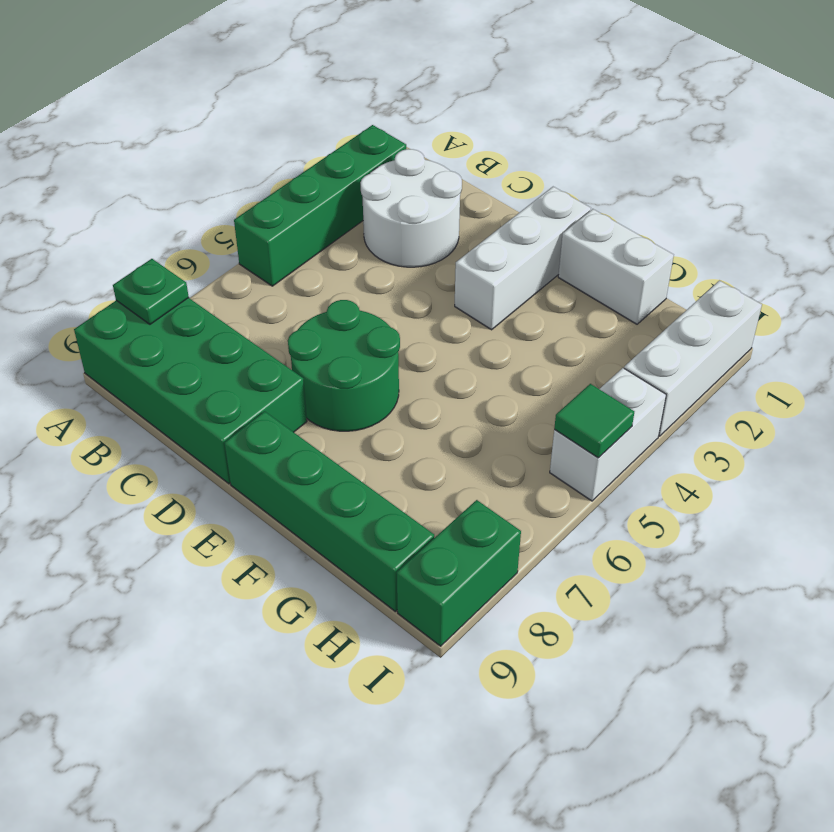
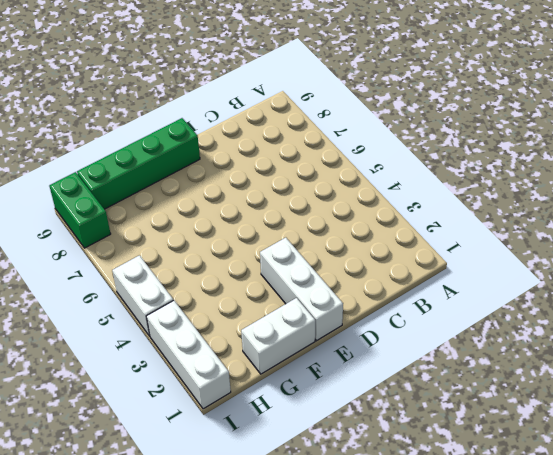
none -> green 1x4 brick [234,125,406,286]
none -> green 2x4 brick [74,298,307,484]
none -> white 2x2 round brick [360,149,462,267]

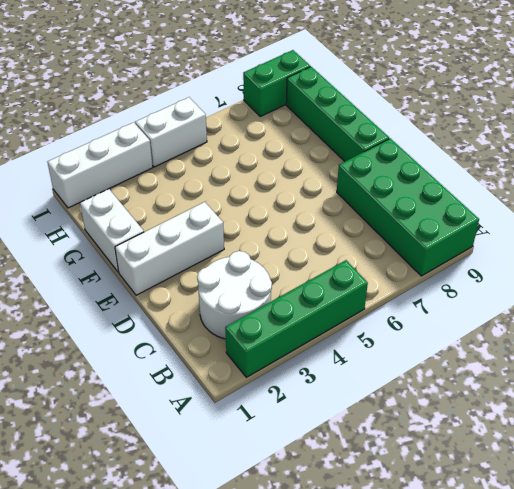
none -> green 2x2 round brick [288,300,400,431]
none -> green 1x1 plate [113,259,189,324]
none -> green 1x1 tile [554,384,634,458]

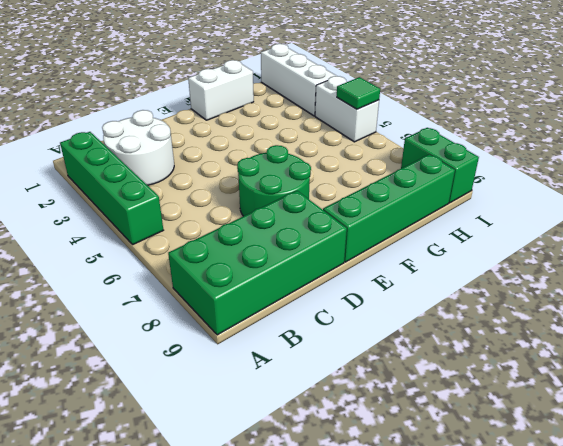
none -> white 1x3 brick [455,187,591,330]
none -> green 1x1 plate [113,259,189,324]

